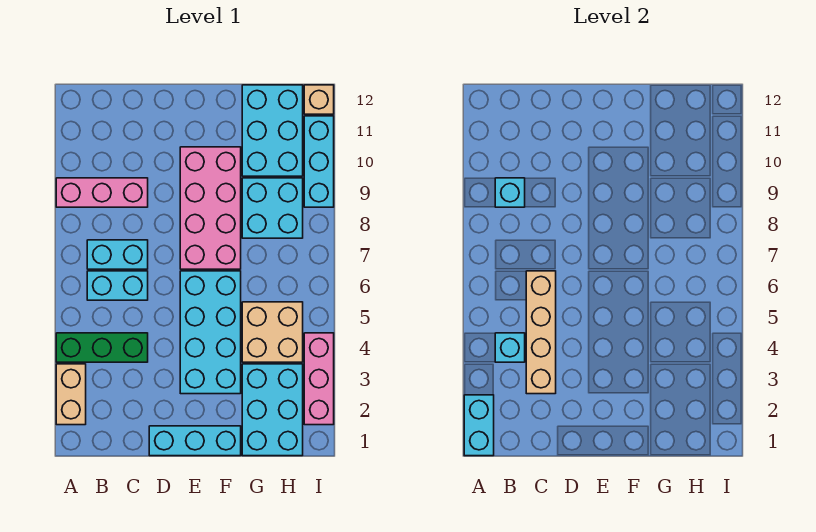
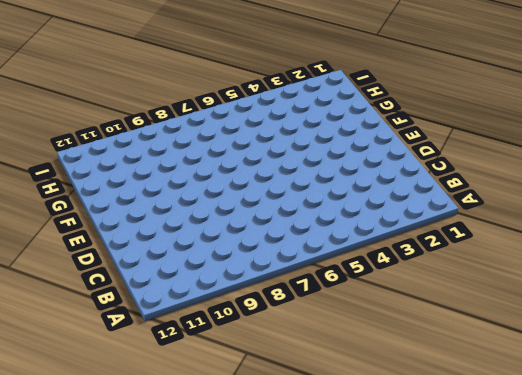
none -> tan 1x2 brick [56,364,86,425]
none -> green 1x3 brick [56,333,148,362]
none -> pink 1x3 brick [56,178,148,207]

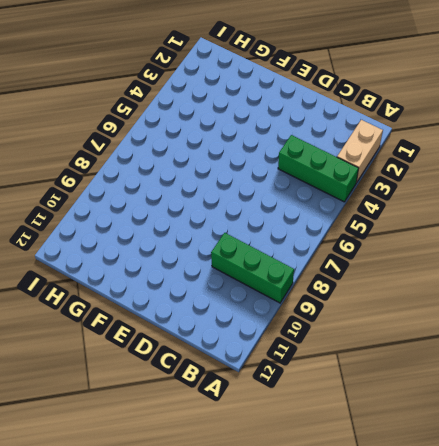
green 1x3 brick [211,233,294,303] -> pink 1x3 brick [56,178,148,207]
none -> cyan 1x2 brick [87,271,148,300]
none -> cyan 1x2 brick [87,240,148,269]
none -> cyan 1x3 brick [149,426,241,456]

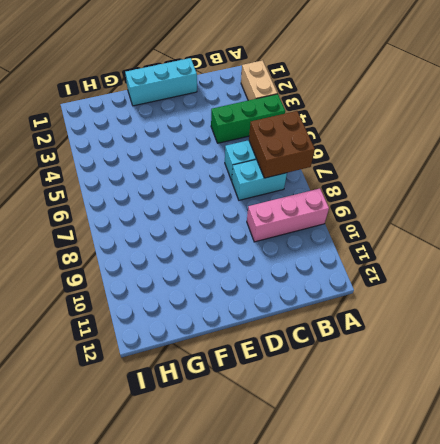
brown 2x2 brick [249,111,315,178] -> none
none -> cyan 2x4 brick [180,271,241,394]
none -> pink 2x4 brick [180,147,241,269]
none -> cyan 2x3 brick [242,364,303,456]

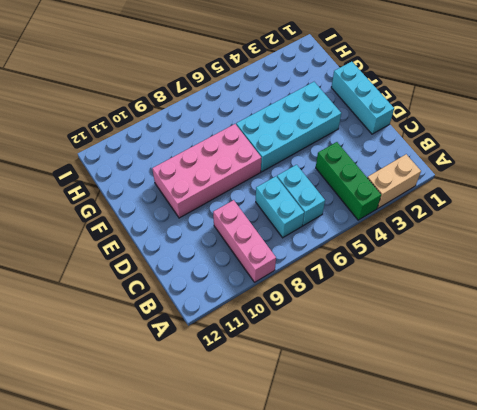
none -> cyan 2x3 brick [242,364,303,456]
none -> tan 2x2 brick [242,302,303,362]
none -> cyan 2x2 brick [242,178,303,238]

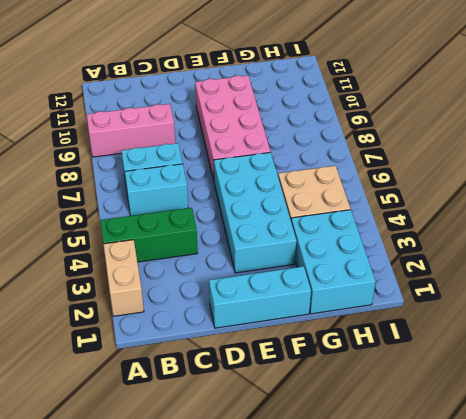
none -> cyan 2x2 brick [242,178,303,238]
none -> cyan 2x3 brick [242,85,303,176]
none -> pink 1x3 brick [304,333,334,425]

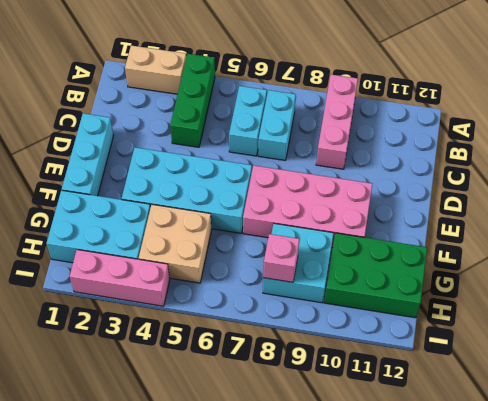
green 2x3 brick [324,233,427,318] -> cyan 2x3 brick [242,85,303,176]
pink 1x1 brick [263,234,299,282] -> none
none -> cyan 1x3 brick [304,116,334,207]
none -> tan 1x1 brick [304,85,334,114]
none -> cyan 1x2 brick [464,395,494,456]

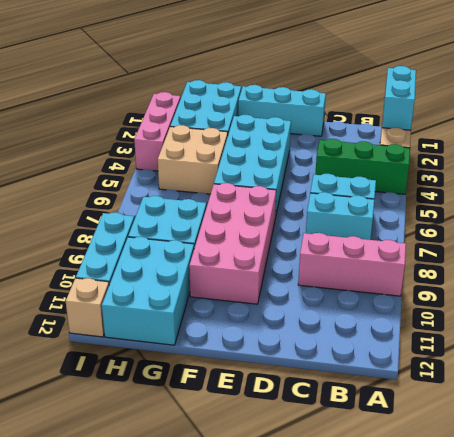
none -> cyan 1x1 brick [495,333,525,362]
none -> cyan 1x1 brick [495,178,525,207]
none -> tan 1x4 brick [526,271,556,394]

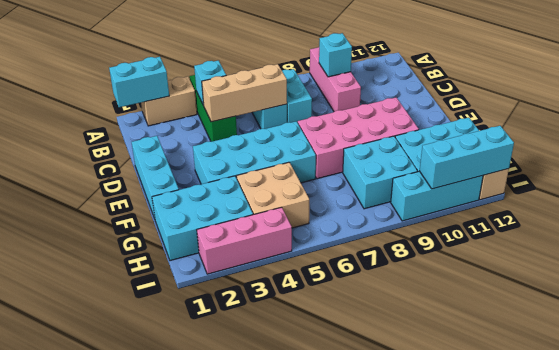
tan 1x3 brick [202,64,287,122] -> tan 1x4 brick [526,271,556,394]
cyan 1x3 brick [420,126,514,189] -> none

